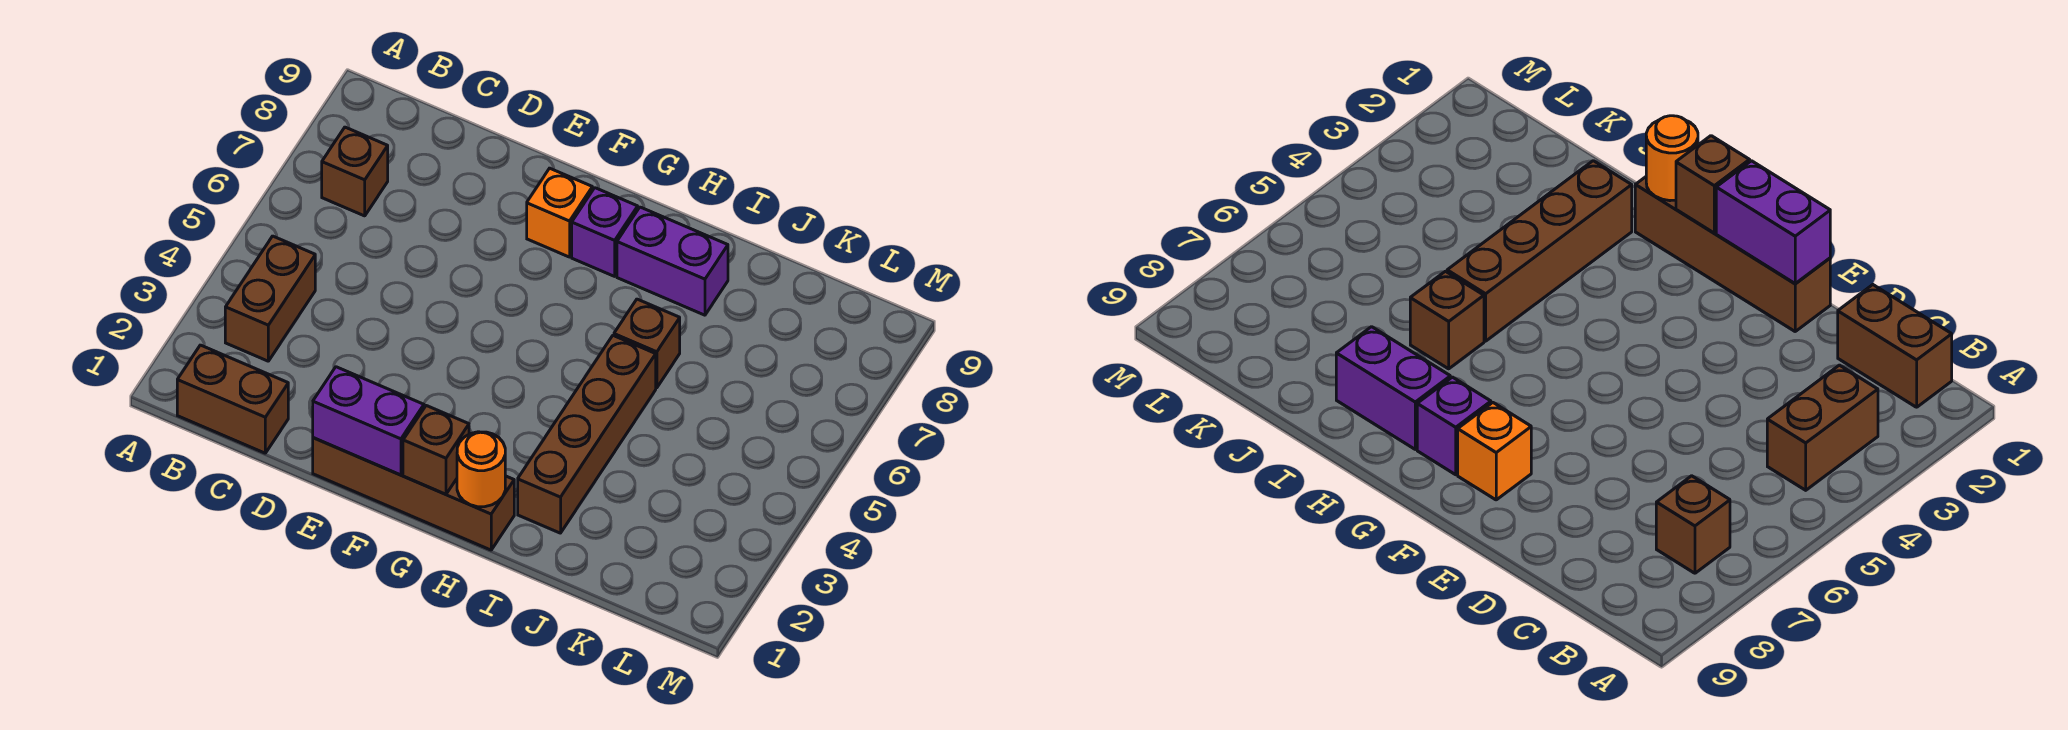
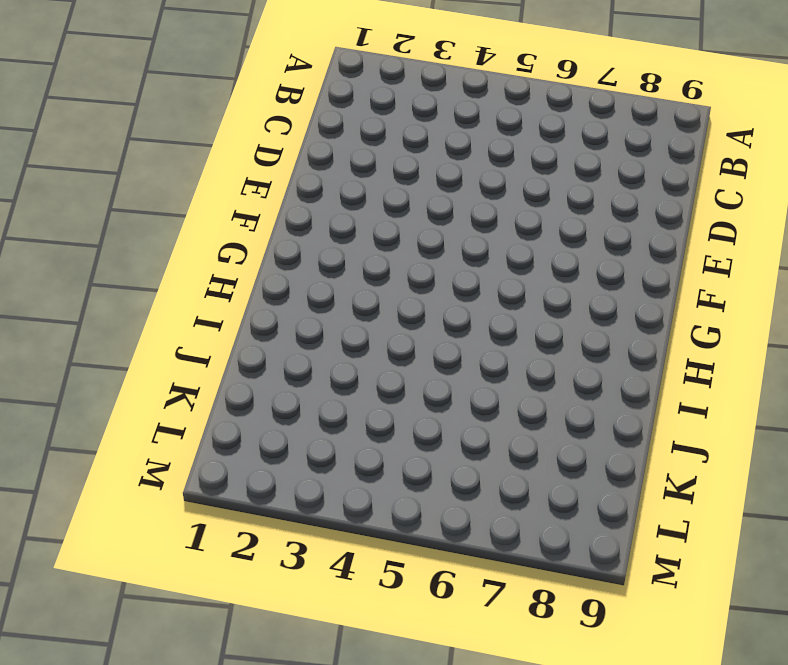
none -> brown 1x2 brick [177,345,288,453]
none -> brown 1x2 brick [225,236,315,361]
none -> brown 1x1 brick [322,127,388,216]

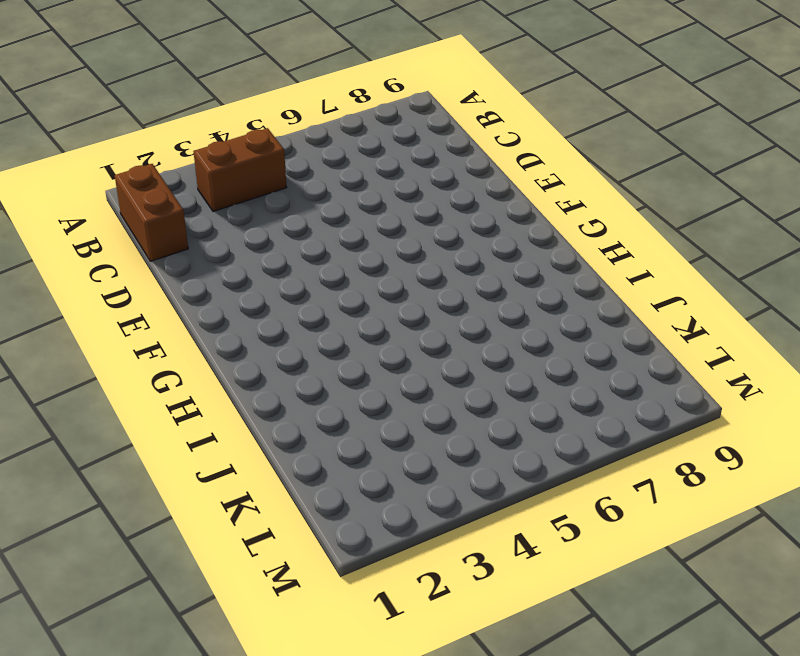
none -> brown 1x1 brick [322,127,388,216]
none -> brown 1x4 brick [313,438,514,550]
none -> orange 1x1 brick [527,168,592,257]

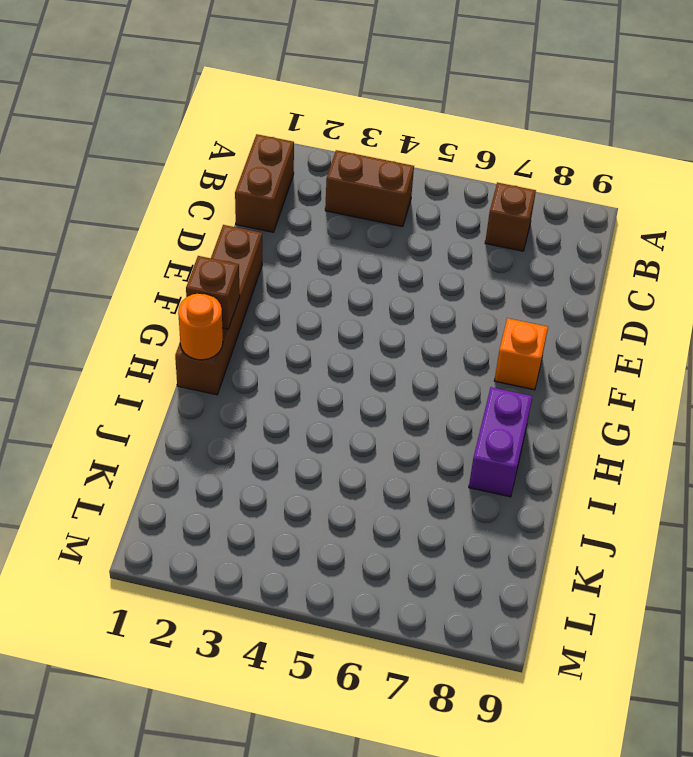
none -> purple 1x1 brick [572,188,638,276]
none -> brown 1x4 brick [518,336,656,533]
none -> brown 1x1 brick [614,299,680,388]

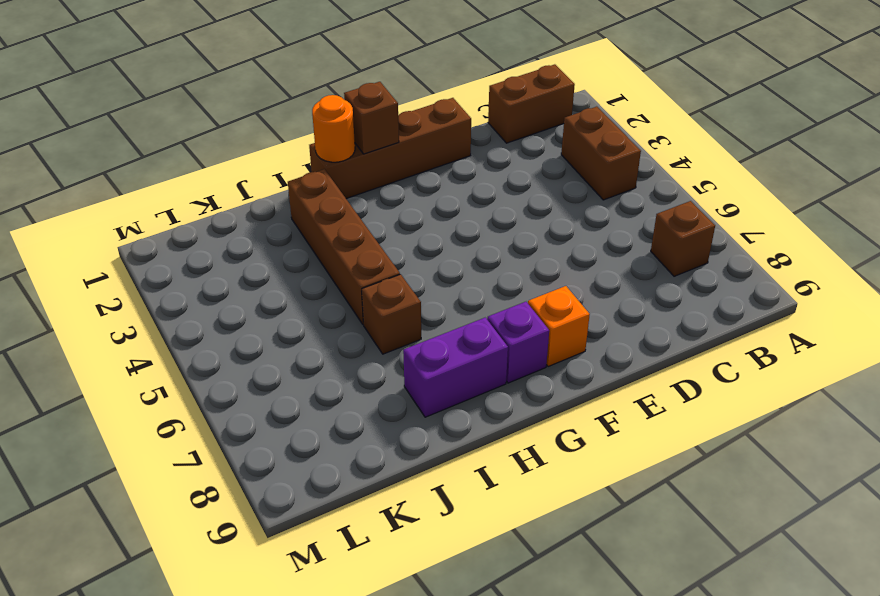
none -> purple 1x2 brick [313,367,424,475]

